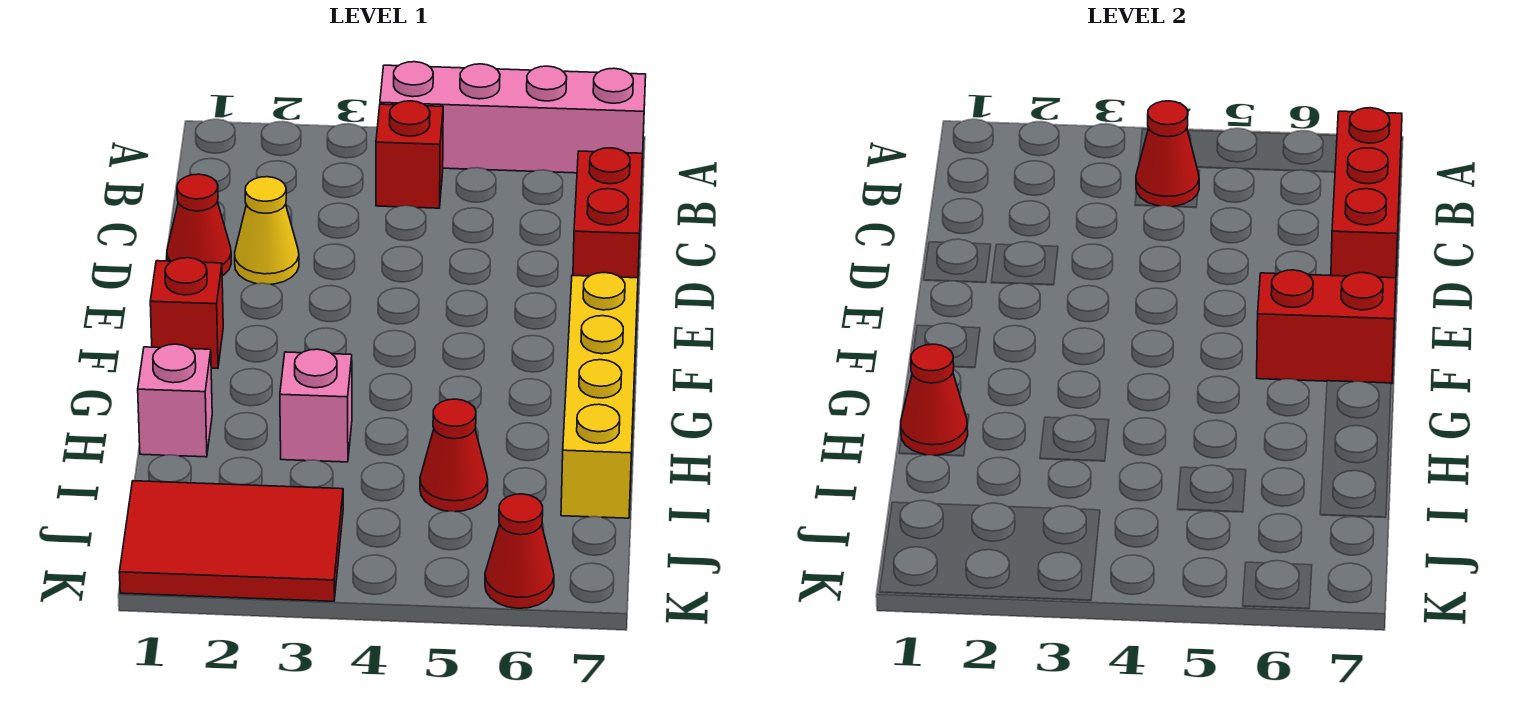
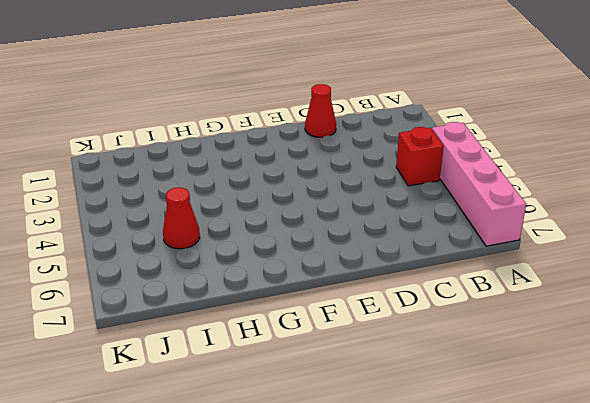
none -> red 1x2 brick [573,148,643,294]
none -> yellow 1x1 cone [235,177,299,284]
none -> red 1x1 brick [150,258,223,368]

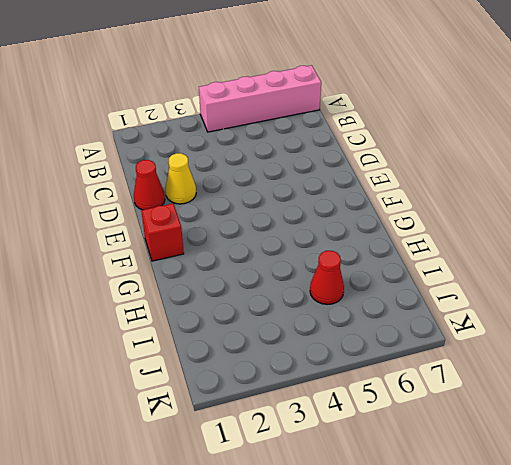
none -> red 1x1 brick [376,101,443,208]
none -> red 1x2 brick [573,148,643,294]
none -> yellow 1x4 brick [561,273,638,518]

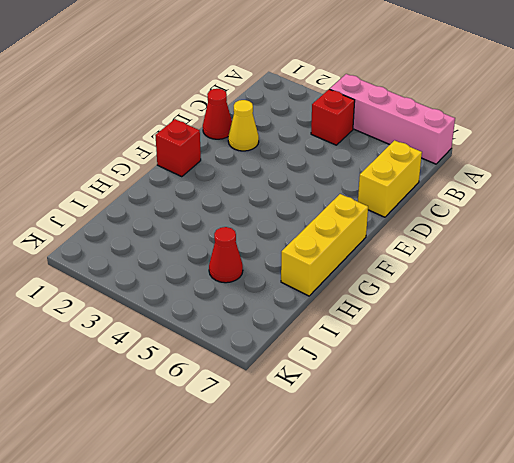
yellow 1x2 brick [358,140,422,217] -> red 1x2 brick [573,148,643,294]
yellow 1x3 brick [281,194,368,296] -> yellow 1x4 brick [561,273,638,518]
none -> pink 1x1 brick [138,344,212,457]
none -> pink 1x1 brick [280,349,352,462]
none -> red 2x3 tile [119,481,343,601]

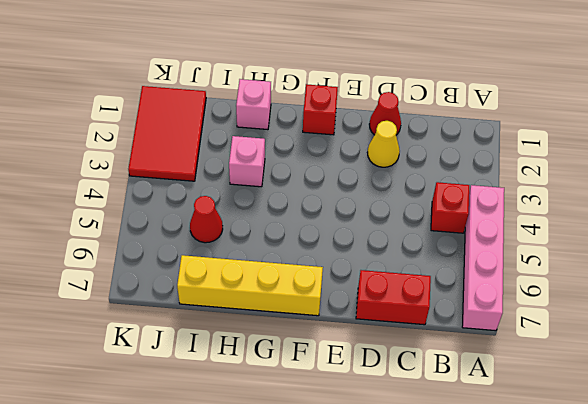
none -> red 1x1 cone [485,494,554,608]
none -> red 1x1 cone [1136,101,1199,207]
none -> red 1x3 brick [1331,108,1402,294]

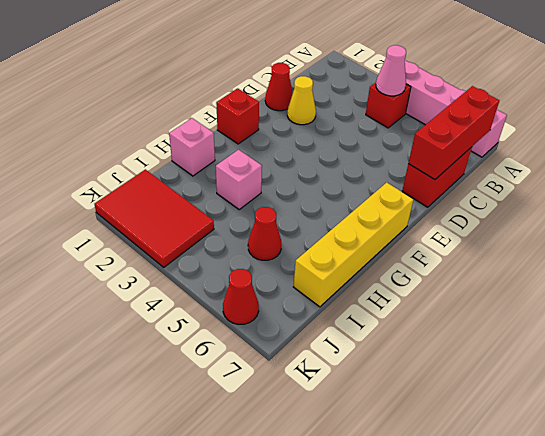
pink 1x1 cone [376,45,406,96] -> red 1x1 cone [1136,101,1199,207]
none -> red 1x2 brick [1257,270,1396,384]
none -> red 1x1 cone [901,344,968,455]

